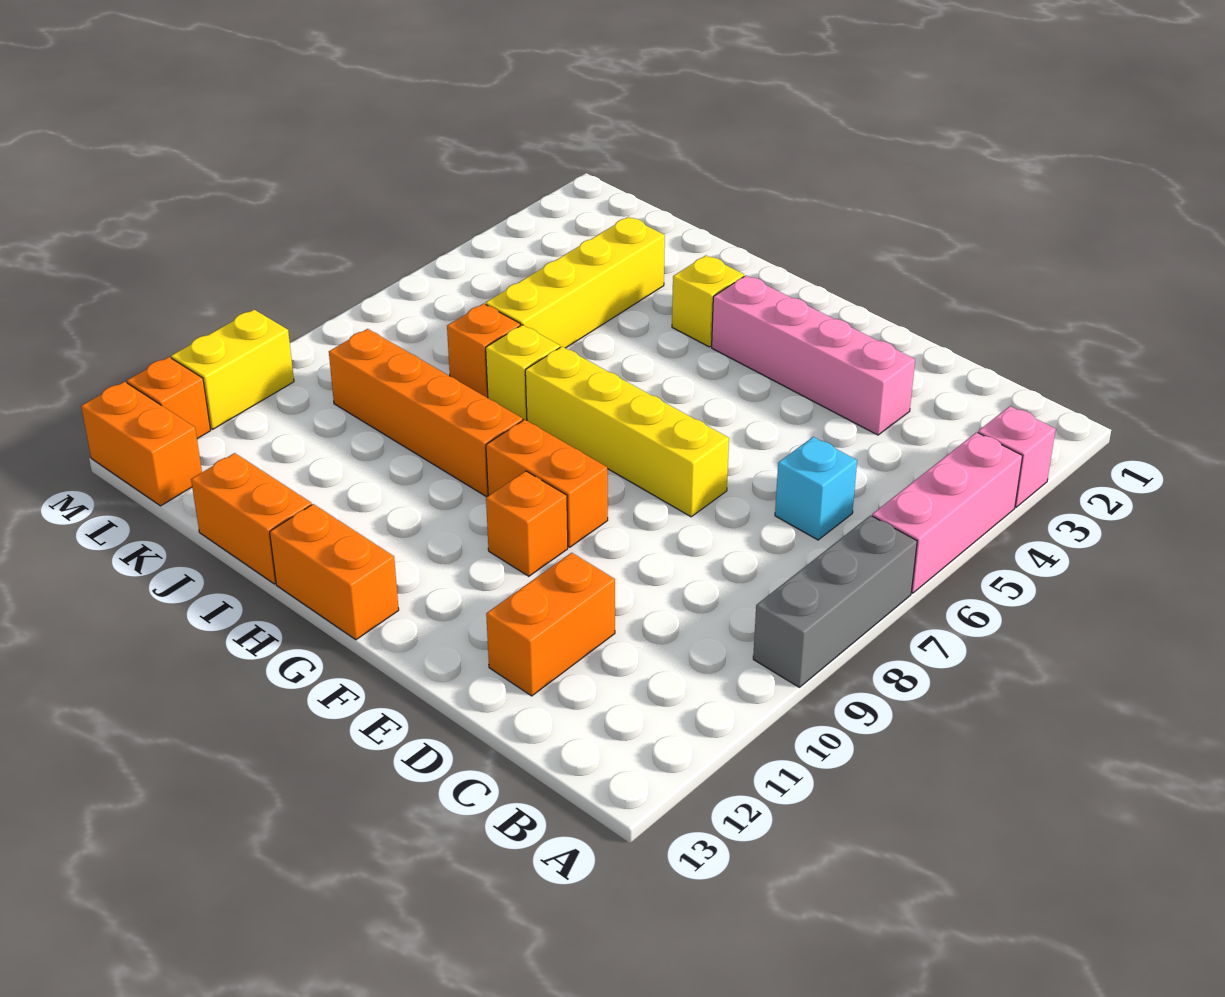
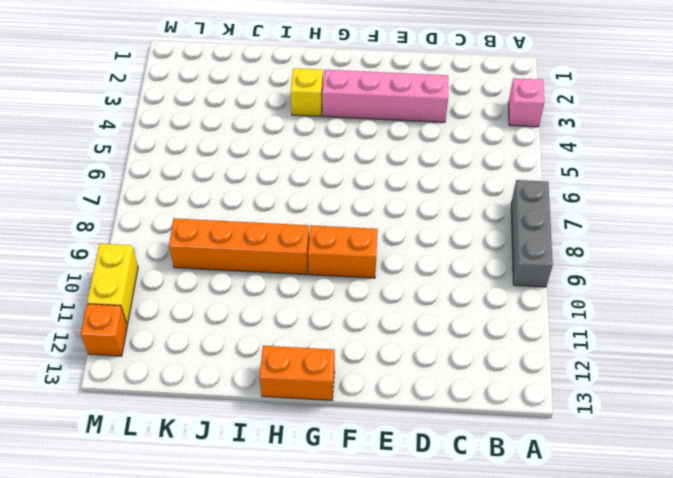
none -> pink 1x3 brick [872,432,1022,593]
none -> cyan 1x1 brick [775,437,857,540]
none -> orange 1x2 brick [486,553,615,696]

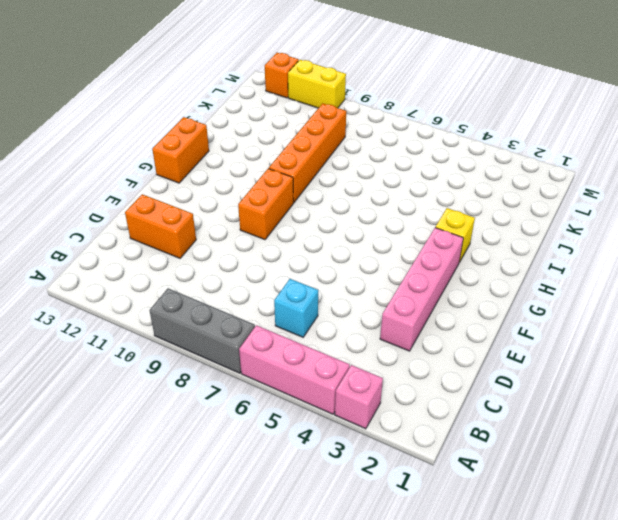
none -> yellow 1x4 brick [525,347,729,517]
none -> orange 1x1 brick [486,471,568,576]
none -> yellow 1x1 brick [486,325,560,420]

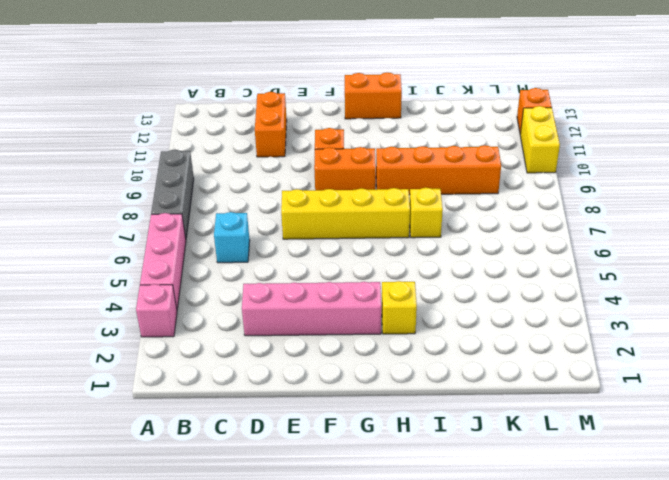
none -> orange 1x2 brick [191,453,311,584]
none -> yellow 1x4 brick [486,217,665,348]
none -> orange 1x1 brick [447,304,521,398]

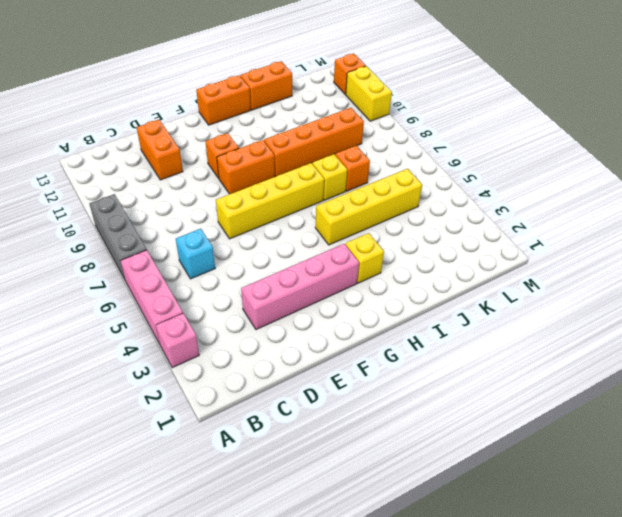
yellow 1x4 brick [315,169,422,245] -> yellow 1x4 brick turned to [486,217,665,348]
none -> orange 1x2 brick [81,382,202,506]

